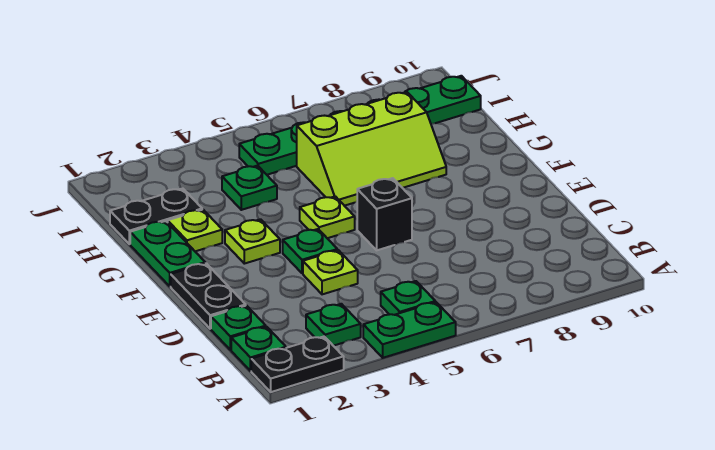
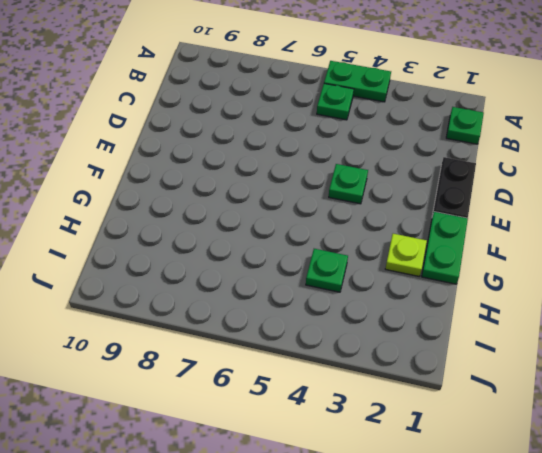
none -> black 1x2 plate [251,337,344,392]
none -> green 1x1 plate [306,304,361,346]
none -> green 1x1 plate [211,306,266,350]

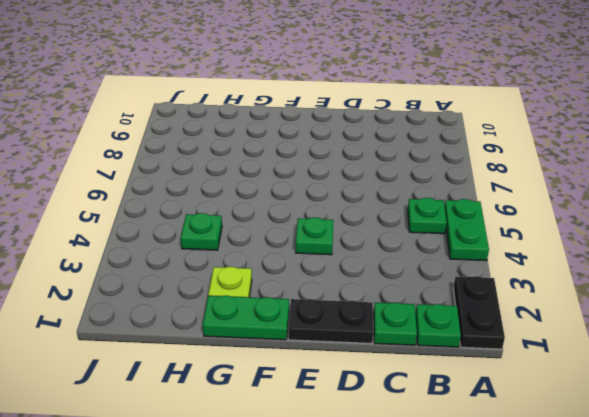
none -> green 1x1 plate [306,304,361,346]
none -> lime 1x1 plate [303,250,358,294]
none -> black 1x1 brick [357,178,412,250]

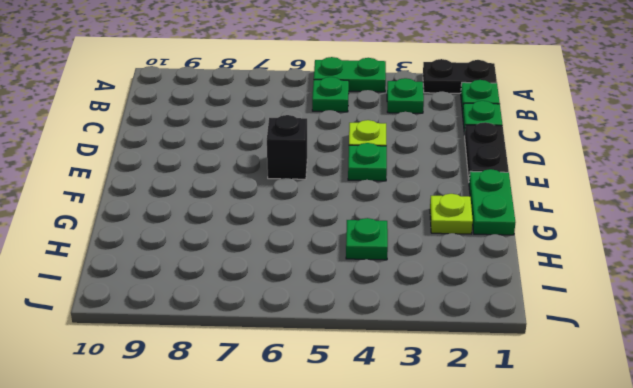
none -> lime 1x1 plate [225,219,280,264]
none -> lime 1x1 plate [300,196,355,238]
none -> lime 2x3 slope [297,92,446,206]

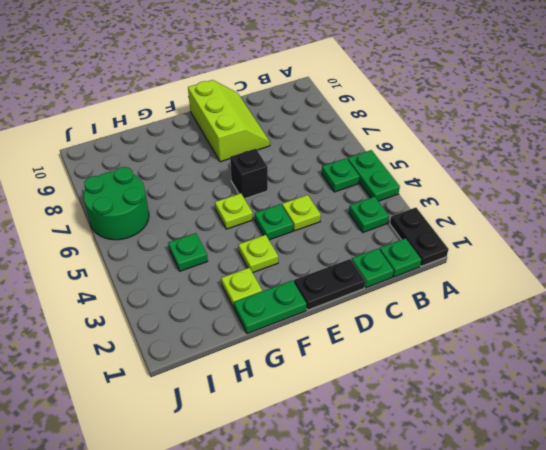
lime 2x3 slope [188,80,270,162] -> lime 2x3 slope moved to [297,92,446,206]
green 2x2 round brick [84,167,149,240] -> green 1x6 plate [239,76,481,175]
none -> black 1x2 plate [110,188,202,244]

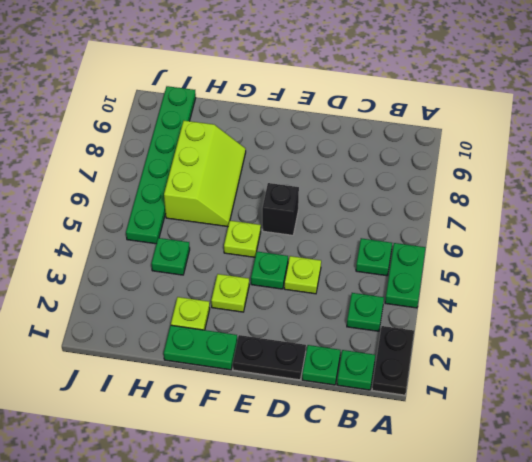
none -> black 1x2 plate [110,188,202,244]

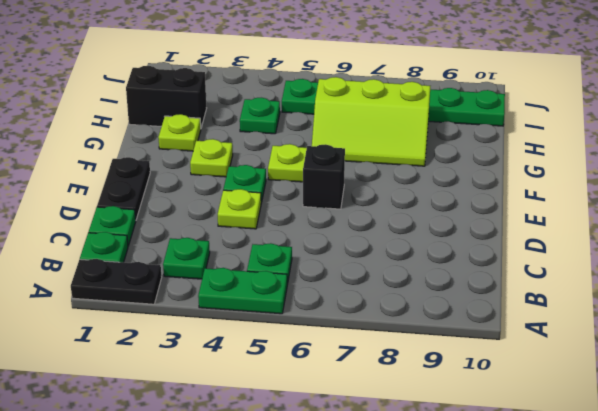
black 1x2 brick [126,66,207,128] -> black 1x2 plate [110,188,202,244]
none -> green 1x2 plate [130,221,205,286]

